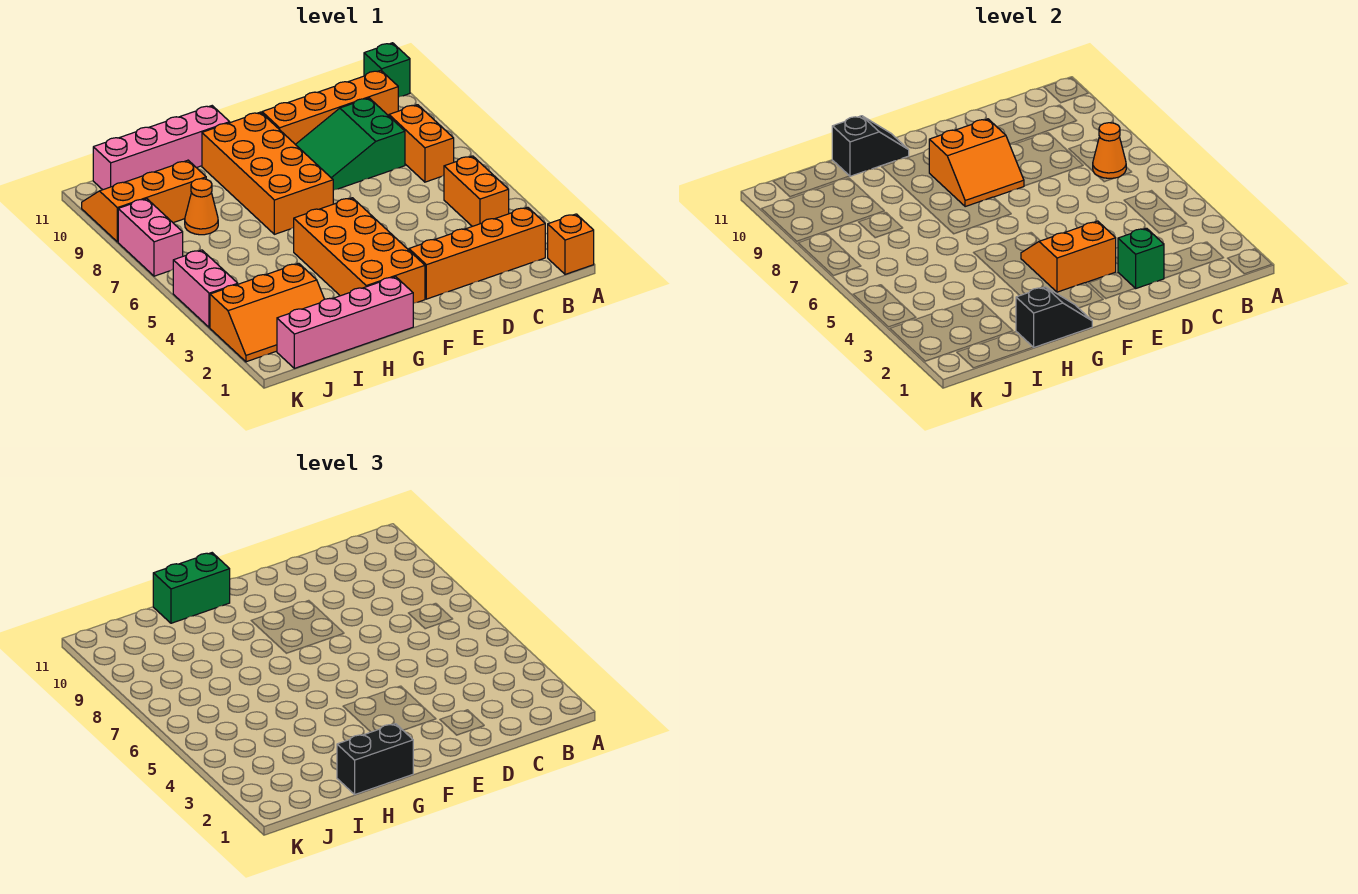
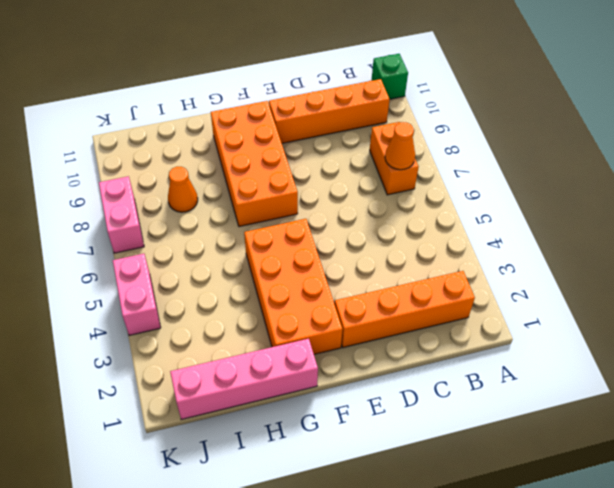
none -> orange 1x1 brick [548,214,594,274]
none -> orange 1x2 brick [444,156,509,226]
none -> green 2x3 slope [295,98,405,190]

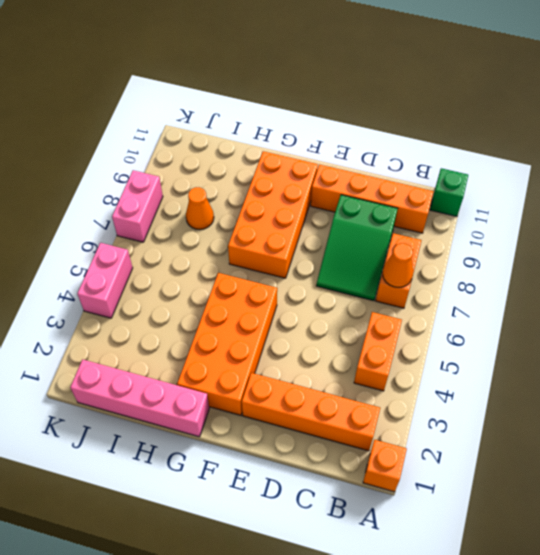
green 2x3 slope [316,195,398,301] -> green 2x3 slope turned to [295,98,405,190]
none -> pink 1x4 brick [93,106,230,190]
none -> orange 2x3 slope [210,263,324,362]
none -> orange 2x3 slope [82,160,206,242]

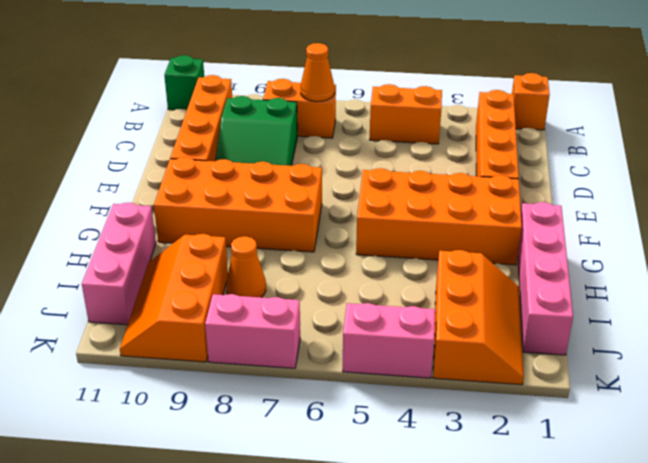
pink 1x3 brick [82,203,156,325] -> pink 1x4 brick [93,106,230,190]
none -> green 1x1 brick [1118,228,1164,289]
none -> orange 2x2 slope [1021,221,1116,292]
none -> orange 2x2 slope [929,119,1024,207]

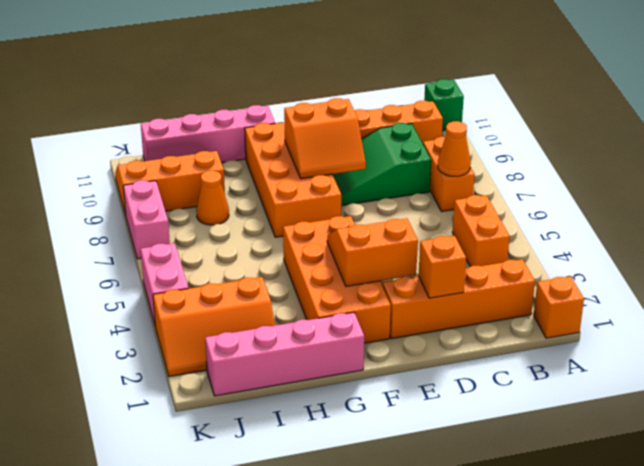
orange 1x1 brick [418,236,466,298] -> green 1x1 brick [1118,228,1164,289]
none -> black 1x2 slope [1016,287,1092,347]
none -> black 1x2 slope [832,116,909,176]
none -> black 1x2 brick [337,724,413,794]

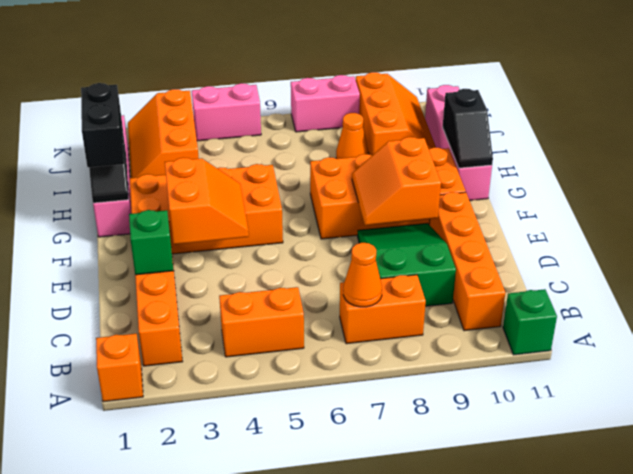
none -> green 1x2 brick [153,553,230,623]

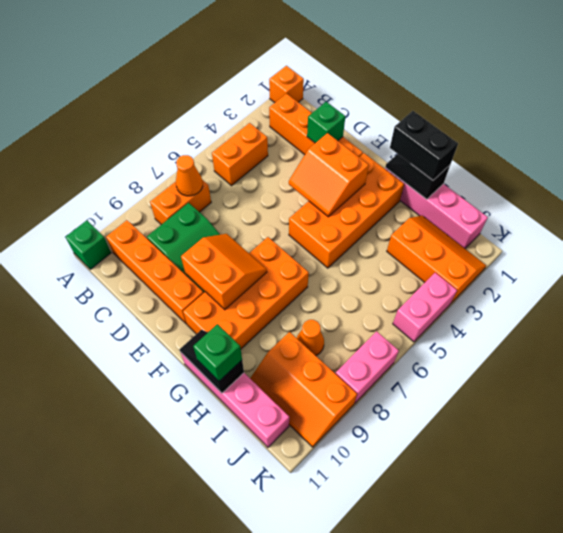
green 1x1 brick [193,324,242,381] -> green 1x2 brick [153,553,230,623]

